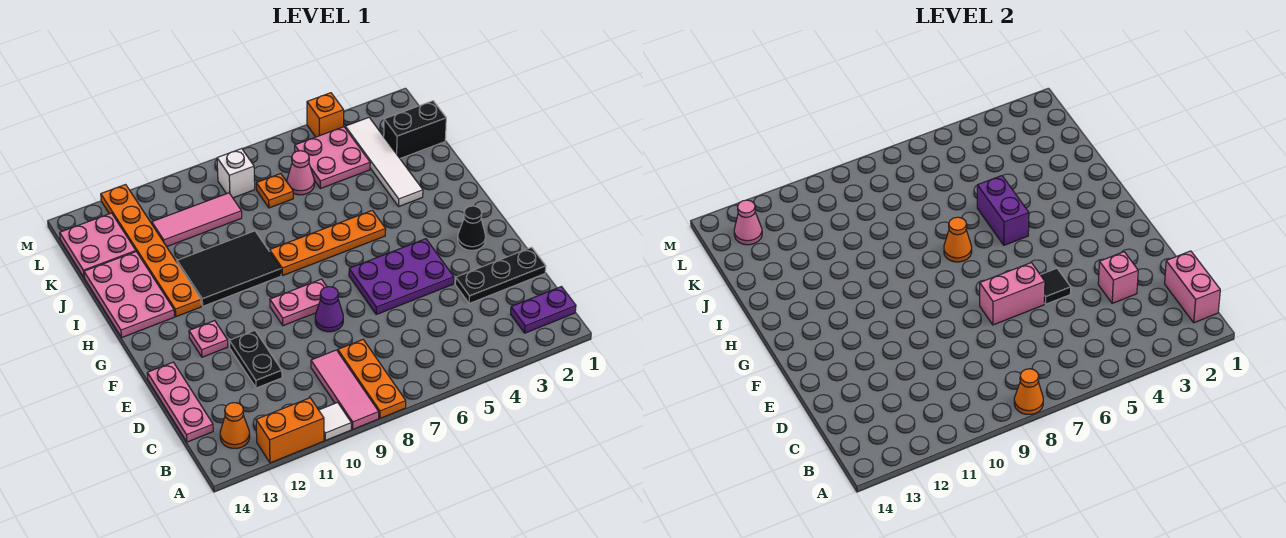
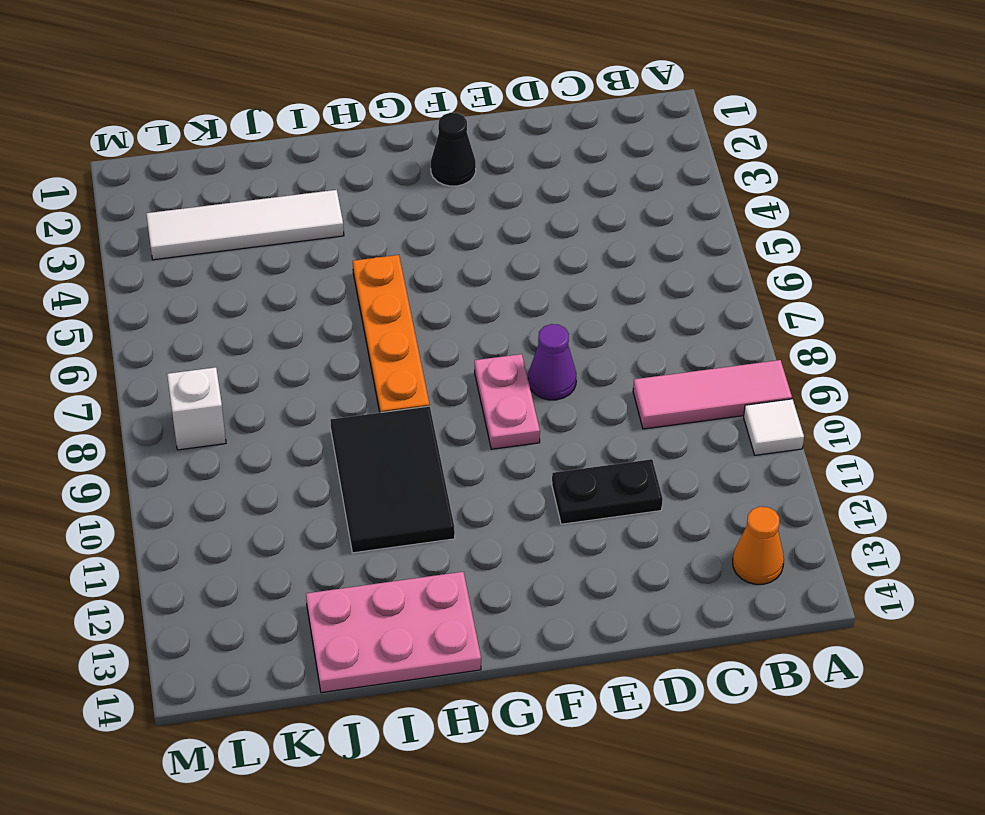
none -> orange 1x3 plate [338,340,406,418]
none -> orange 1x2 brick [256,398,324,463]
none -> purple 1x2 plate [511,287,576,333]
none -> pink 1x3 plate [147,362,213,442]

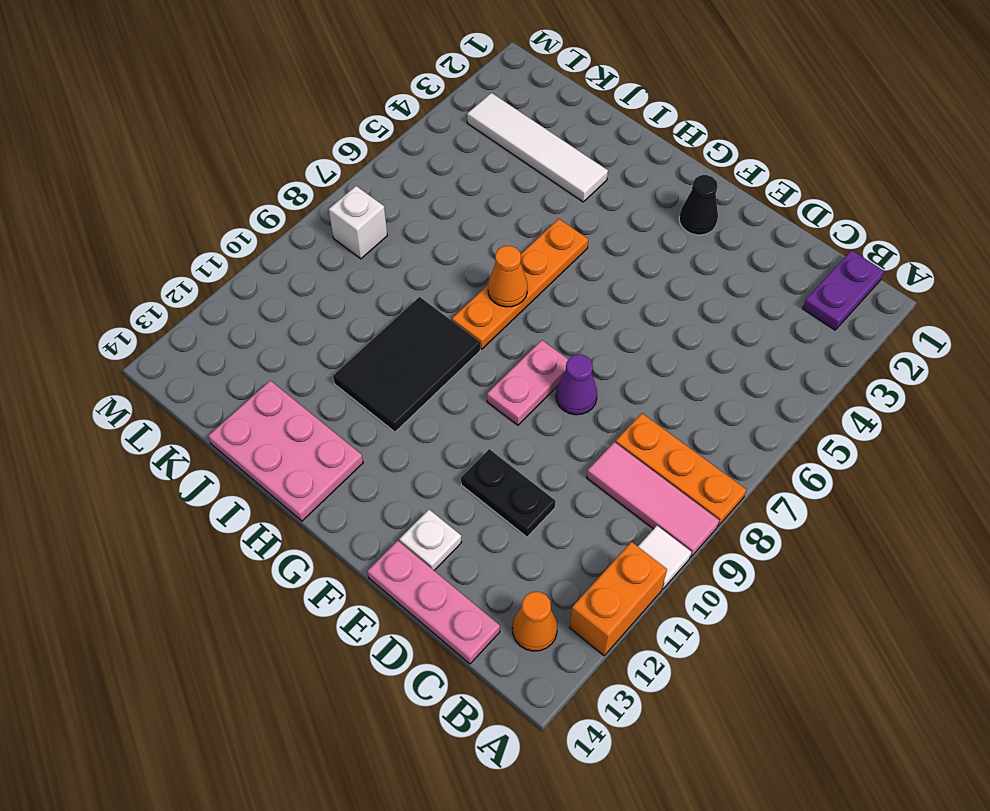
white 1x1 plate [399,510,462,570] -> none
none -> black 1x3 plate [455,247,546,303]
none -> purple 2x3 plate [349,239,454,314]
none -> pink 1x1 plate [189,321,228,357]
none -> orange 1x6 plate [101,185,201,317]

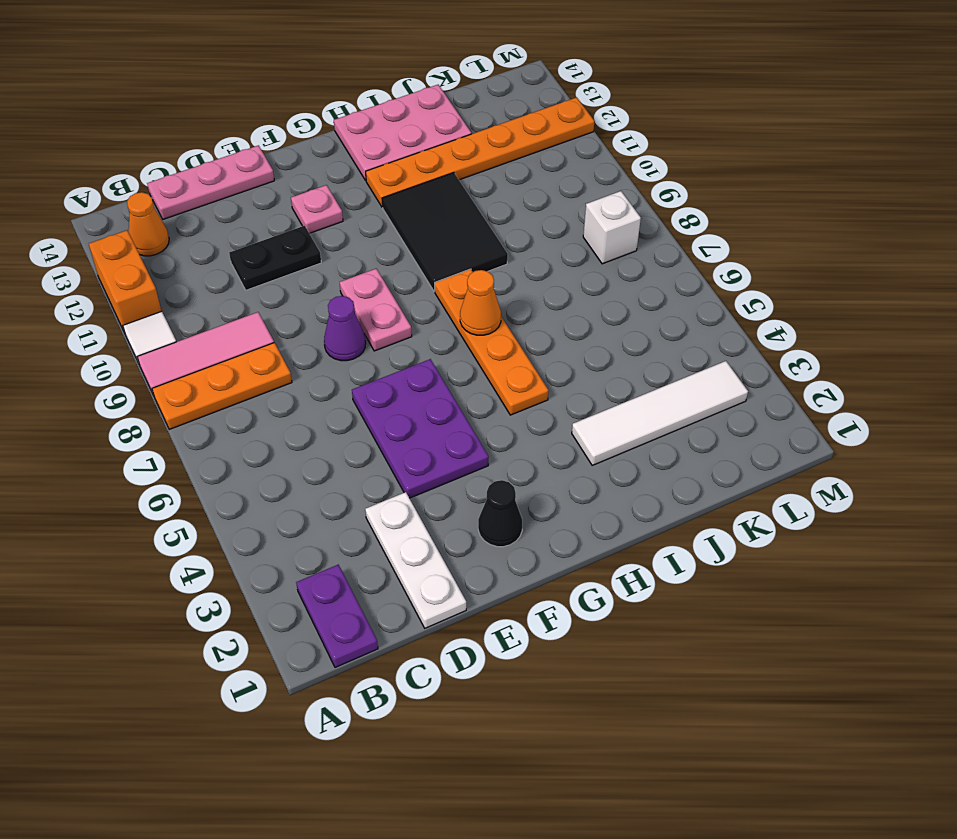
white 1x3 plate [365,492,466,628] -> black 1x3 plate [455,247,546,303]
none -> black 1x2 brick [384,101,446,158]
none -> pink 2x2 plate [295,127,370,189]
none -> pink 1x1 cone [287,151,314,195]
none -> orange 1x1 plate [256,174,293,208]

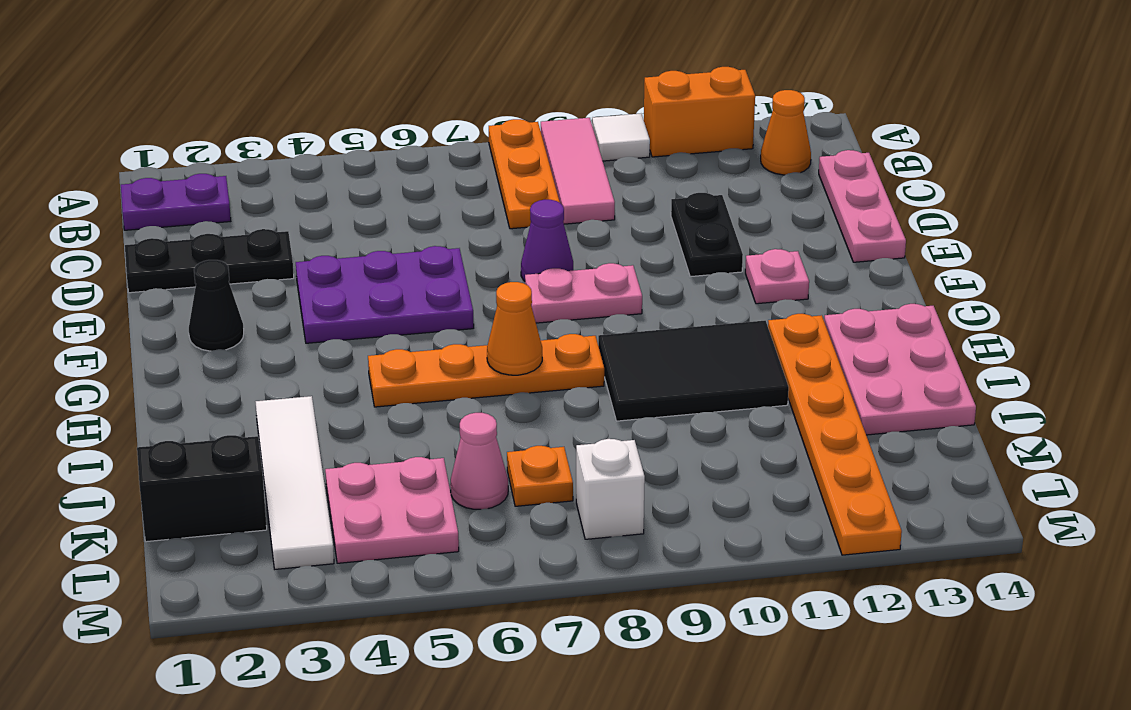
none -> pink 1x3 tile [152,193,242,247]
none -> pink 2x2 plate [60,213,136,278]
none -> orange 1x1 brick [307,93,344,137]
none -> orange 1x1 cone [1014,369,1043,414]

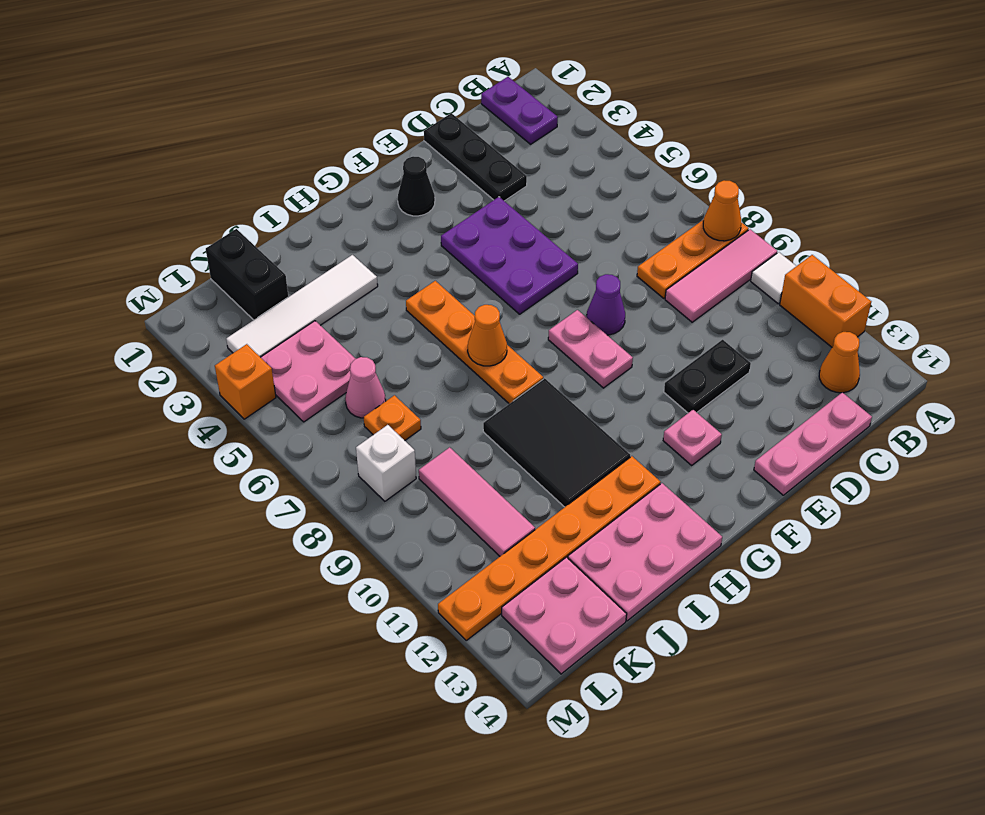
none -> pink 1x2 brick [1165,251,1220,323]
none -> pink 1x1 brick [1098,252,1138,303]
none -> black 1x1 tile [1041,268,1071,304]
none -> pink 1x2 brick [980,263,1045,325]

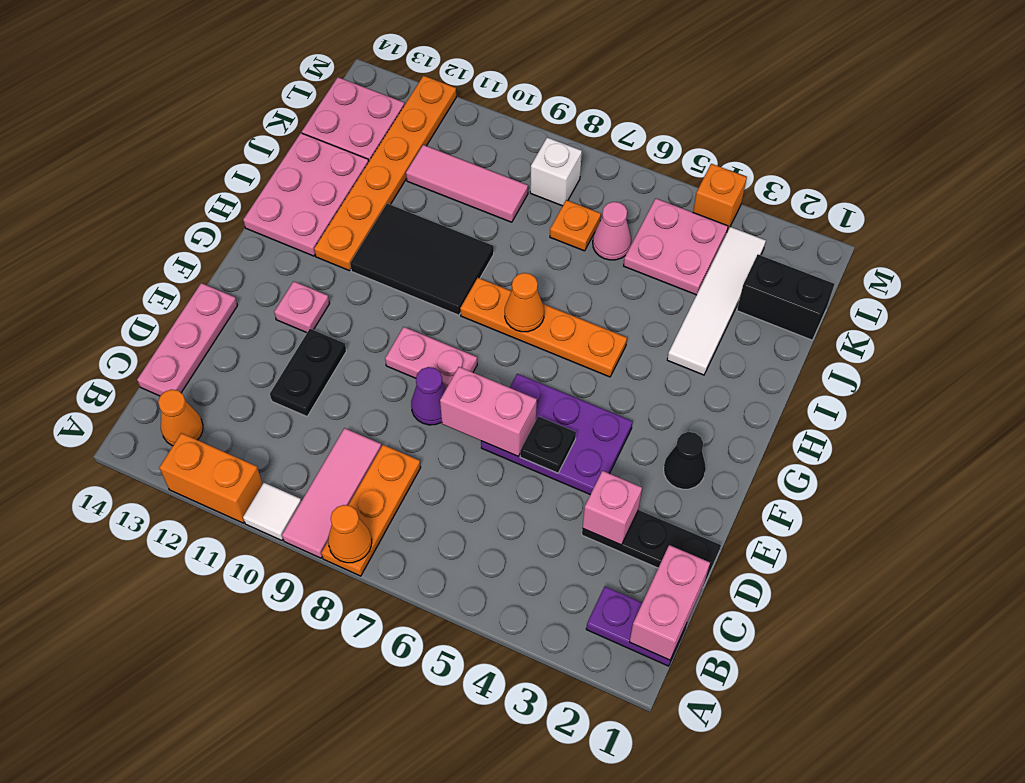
black 1x1 plate [520,416,576,473] -> black 1x1 tile [1041,268,1071,304]
none -> purple 1x2 brick [977,176,1029,245]
none -> pink 1x1 cone [734,200,762,245]

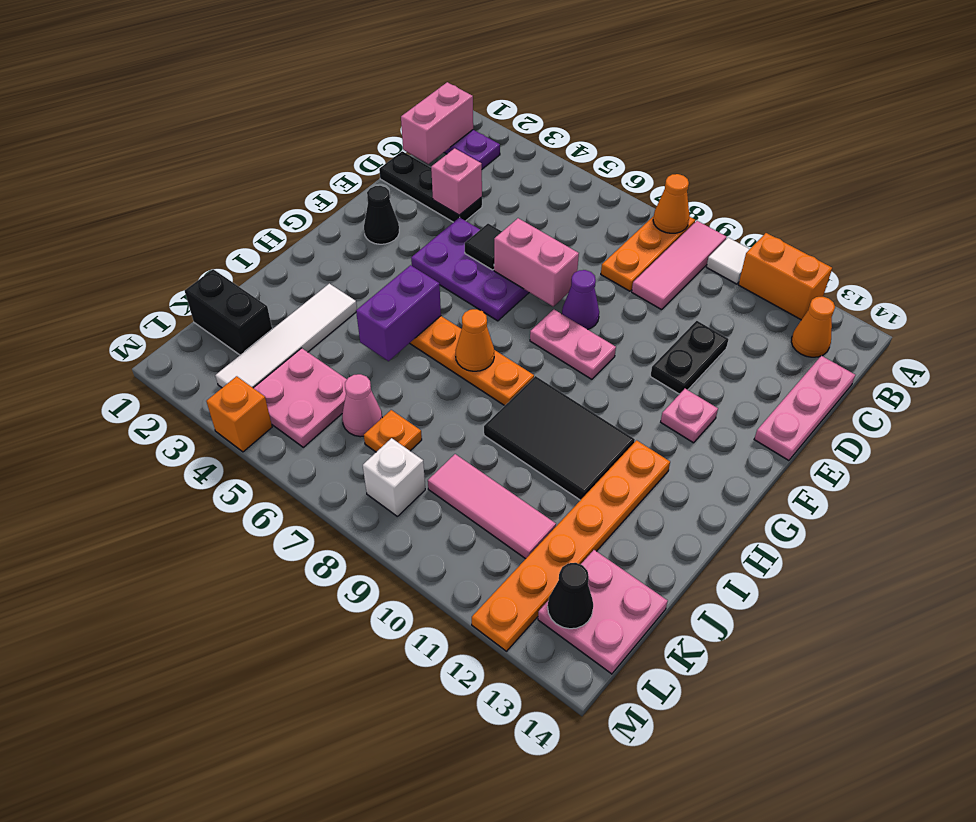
black 1x1 cone [548,563,593,629] -> pink 1x1 cone [734,200,762,245]
none -> pink 2x3 plate [84,252,174,338]

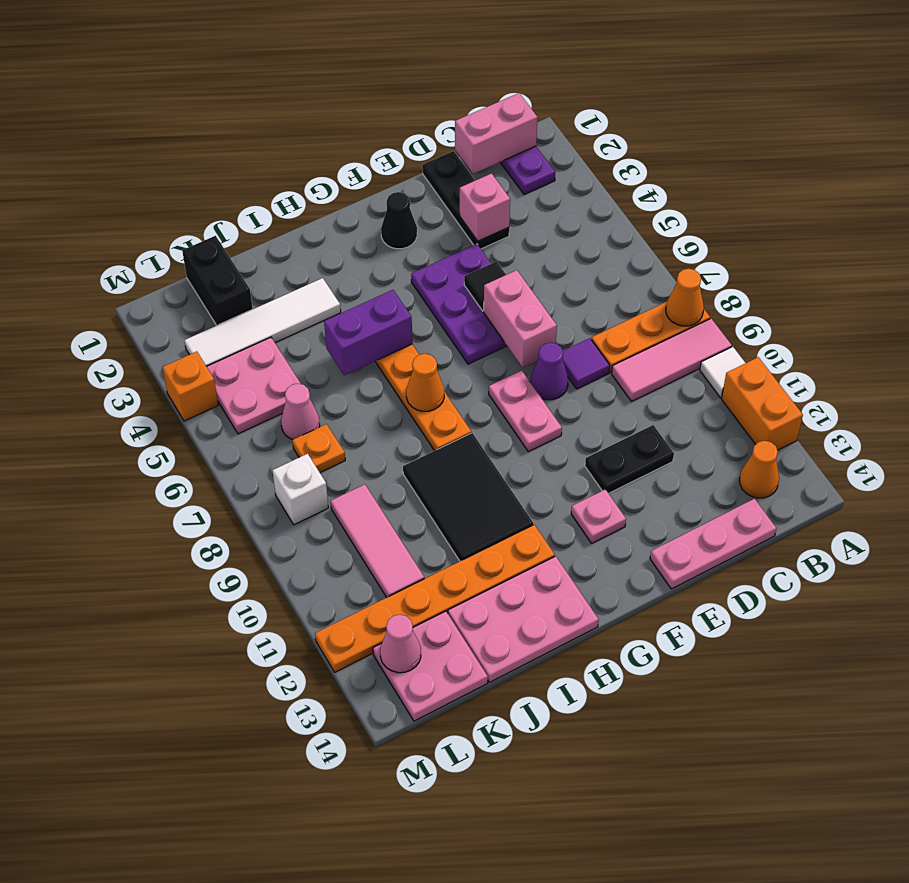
purple 1x1 tile [562,338,610,389] -> none

